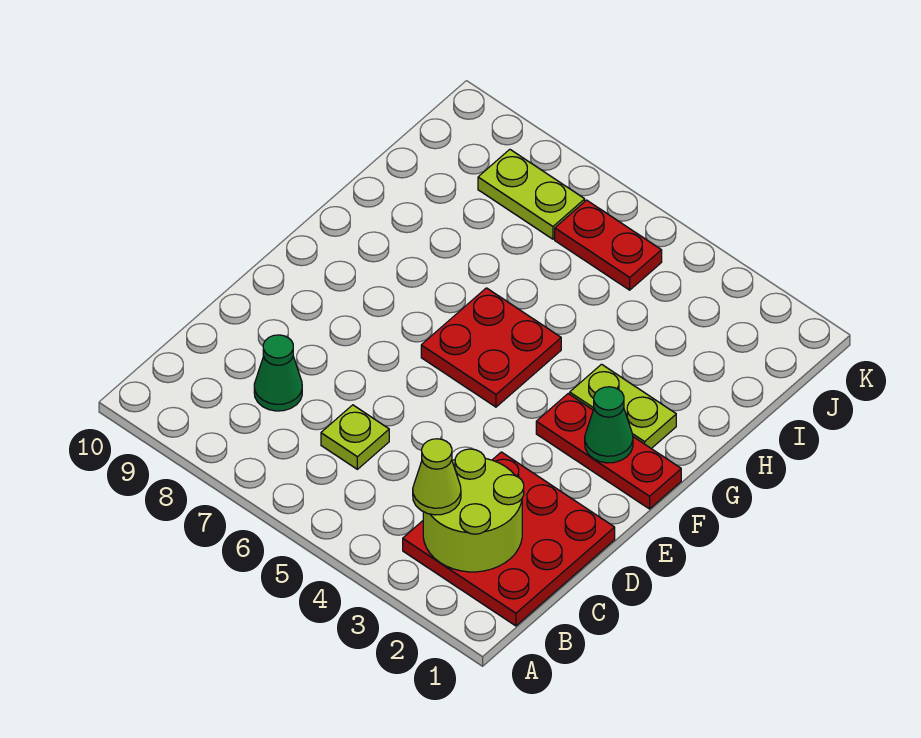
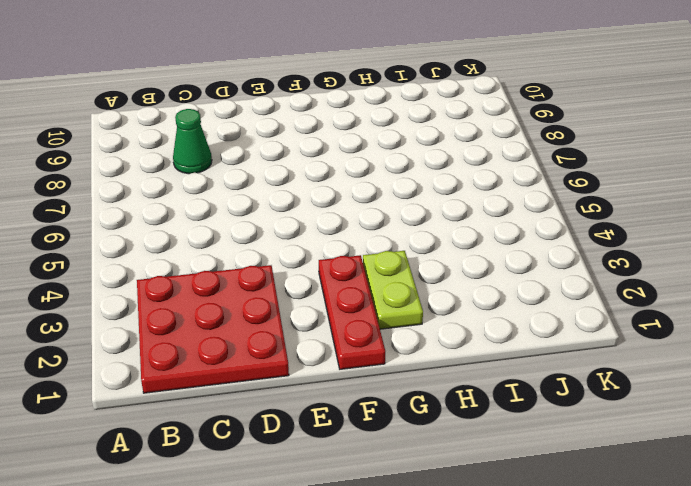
none -> lime 1x1 plate [321,405,389,469]
none -> red 2x2 plate [421,288,561,407]

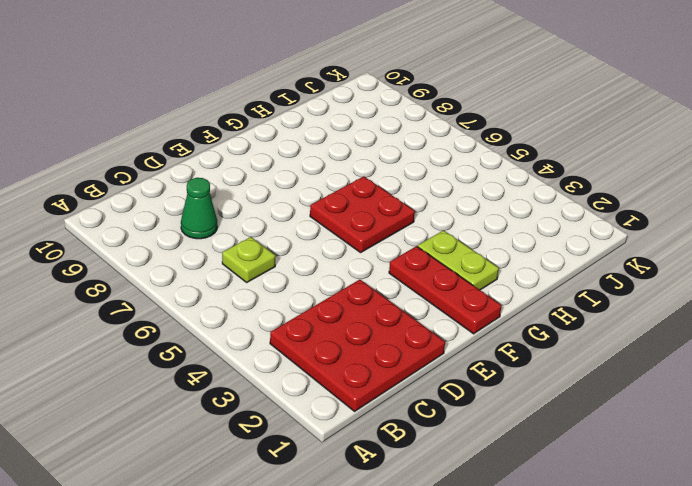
none -> red 1x2 plate [555,200,662,290]
none -> lime 1x2 plate [478,149,585,239]

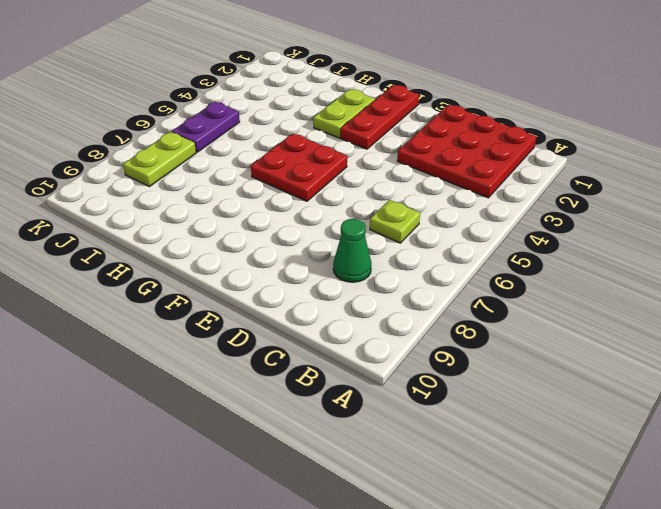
purple 1x2 plate [172,102,240,152] -> red 1x2 plate [555,200,662,290]
none -> lime 2x2 round brick [423,449,524,572]
none -> green 1x1 cone [585,387,633,463]

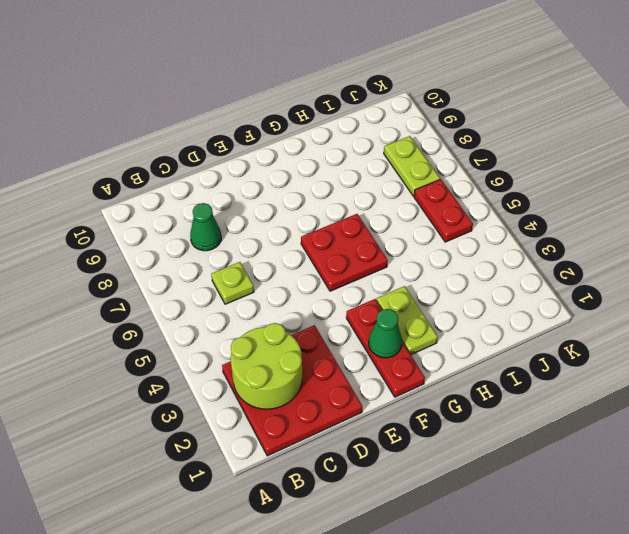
none -> lime 1x1 cone [413,439,461,515]

